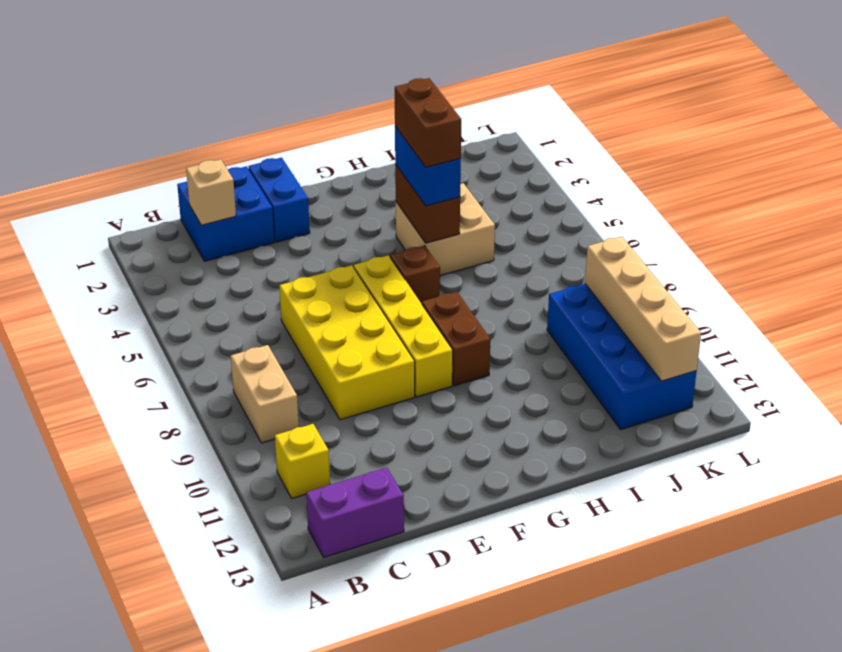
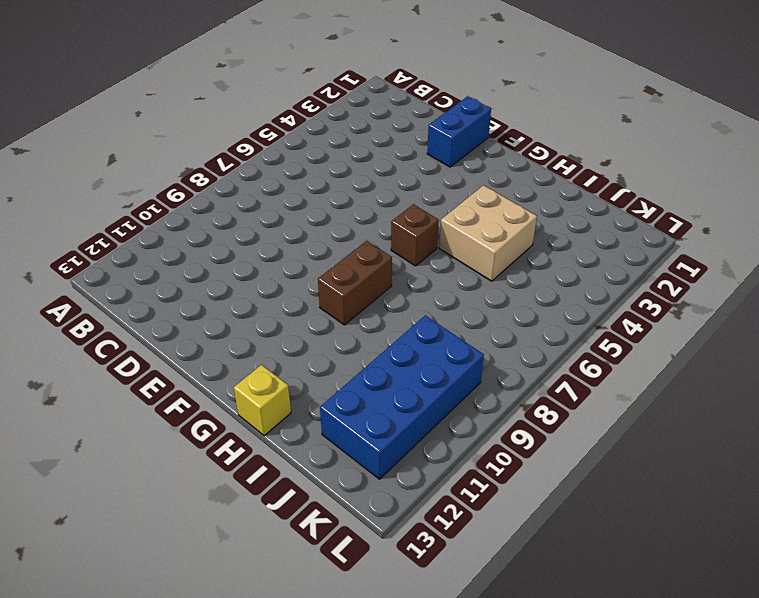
yellow 1x1 brick [234,365,291,436] -> yellow 1x1 brick moved to [275,424,330,498]
none -> tan 1x2 brick [231,345,299,443]
none -> purple 1x2 brick [306,468,404,557]
none -> blue 2x2 brick [177,166,274,261]

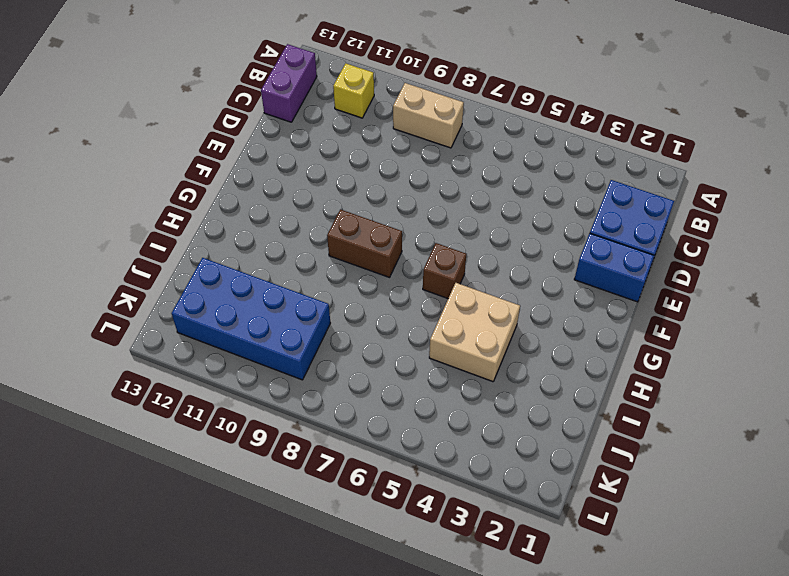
none -> yellow 2x4 brick [279,265,415,420]
none -> yellow 1x4 brick [354,255,453,397]
none -> tan 1x1 brick [186,159,236,225]

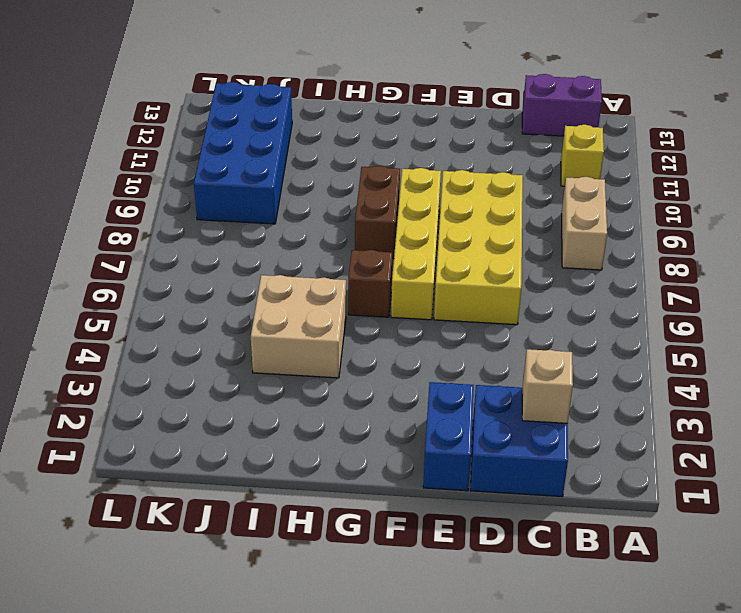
none -> brown 1x2 brick [395,164,460,243]
none -> tan 1x4 brick [585,236,701,381]
none -> blue 1x2 brick [395,126,461,206]

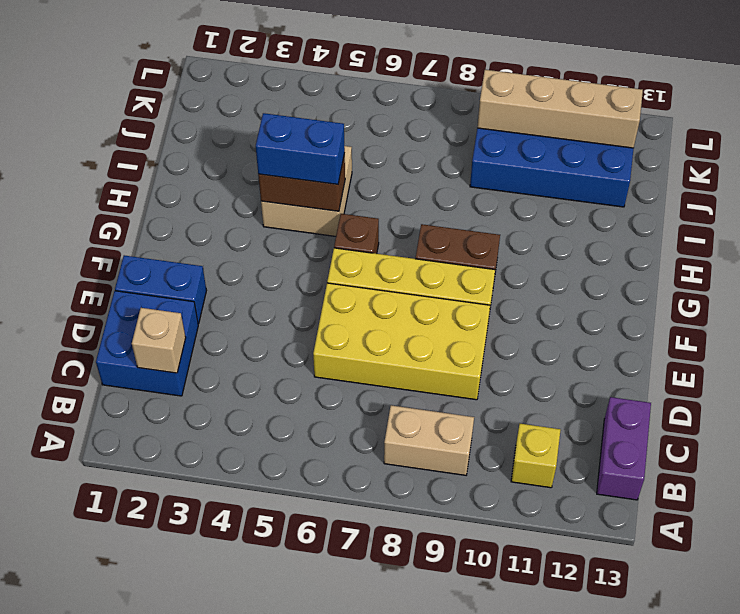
none -> brown 1x2 brick [395,78,461,167]

